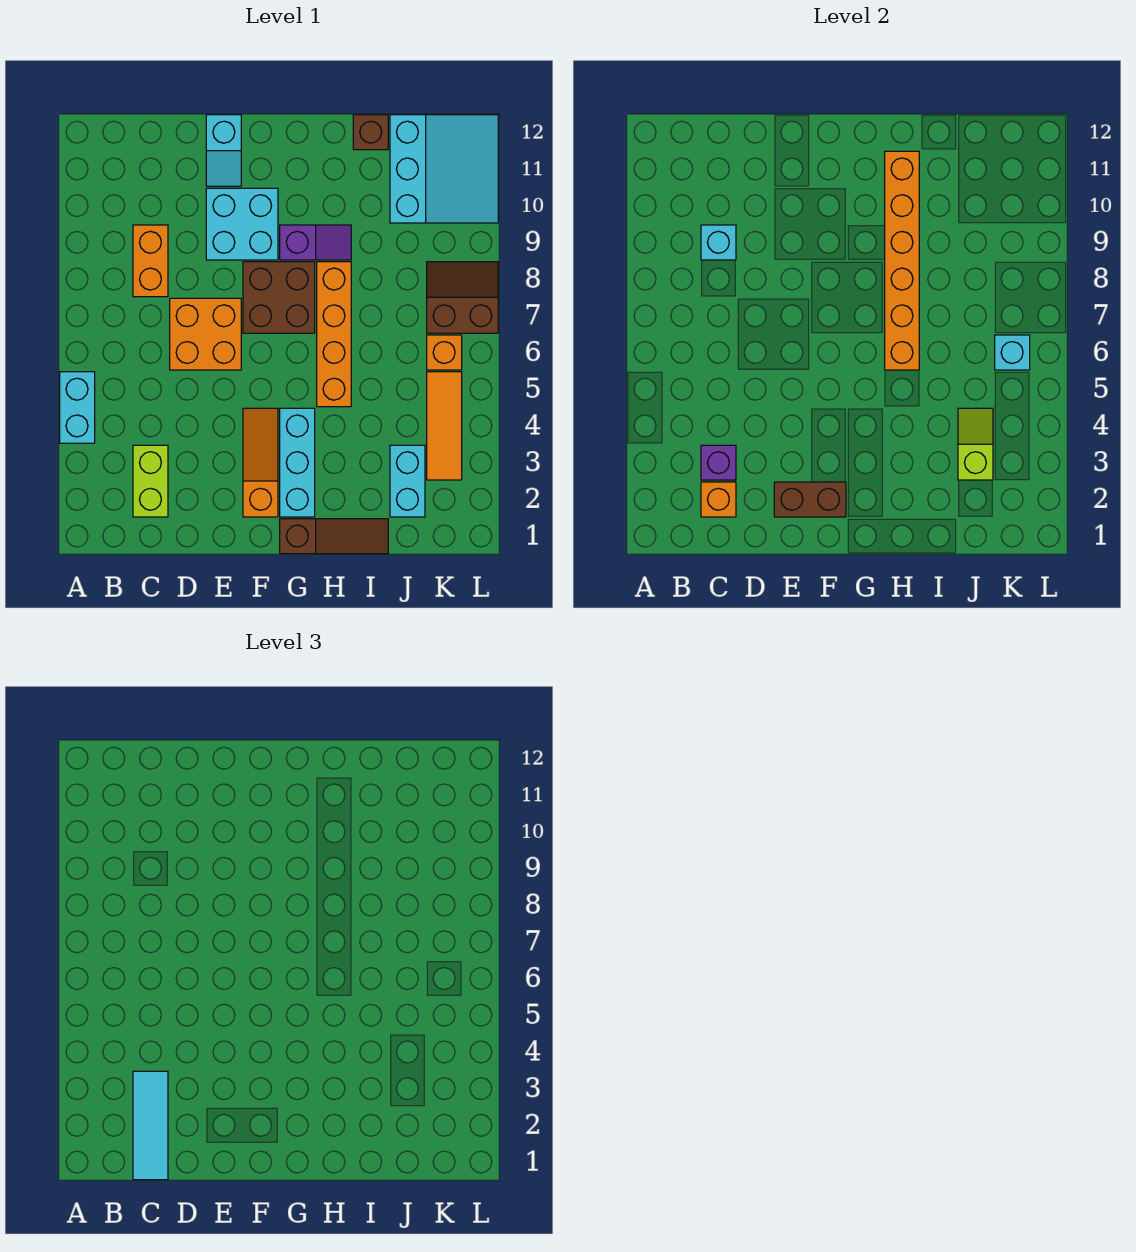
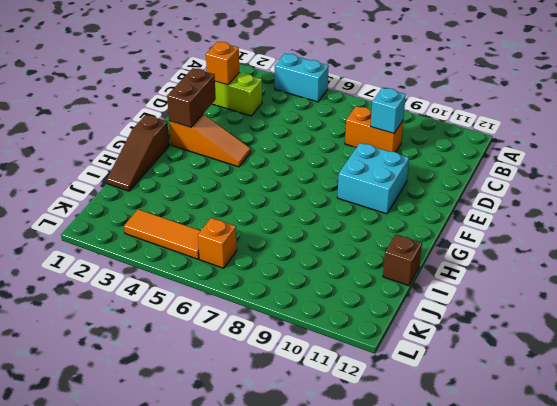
none -> orange 2x2 brick [170,298,241,370]
none -> cyan 1x2 slope [206,115,241,186]
none -> brown 2x2 brick [243,262,315,333]

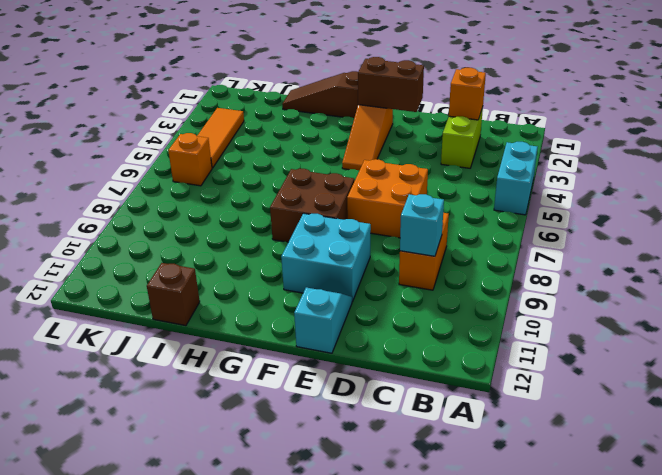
none -> cyan 1x3 brick [280,408,315,517]
none -> purple 1x2 slope [280,225,351,260]
none -> orange 1x4 brick [317,262,351,407]

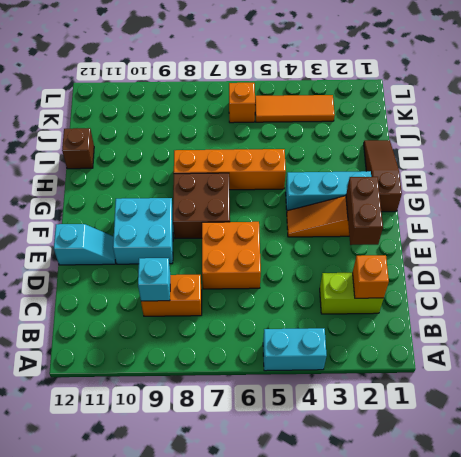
none -> purple 1x2 slope [280,225,351,260]
none -> cyan 1x2 brick [390,445,425,517]
none -> cyan 3x3 slope [390,115,498,223]

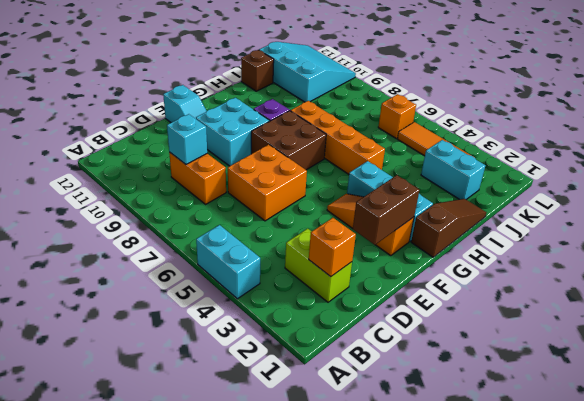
none -> brown 2x2 slope [427,262,498,333]
none -> purple 1x1 brick [701,445,736,480]
none -> orange 1x6 brick [885,151,919,370]

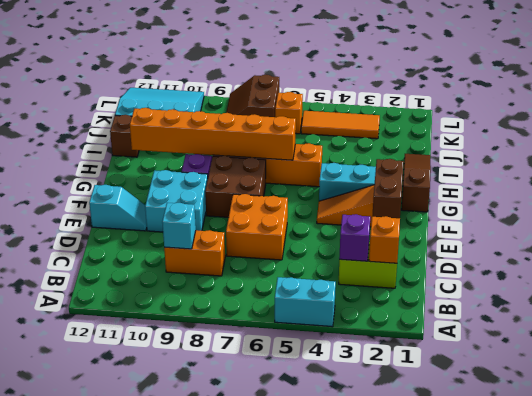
none -> cyan 1x2 brick [390,445,425,517]
none -> lime 1x2 slope [958,408,993,480]
none -> cyan 1x1 brick [995,335,1030,370]

